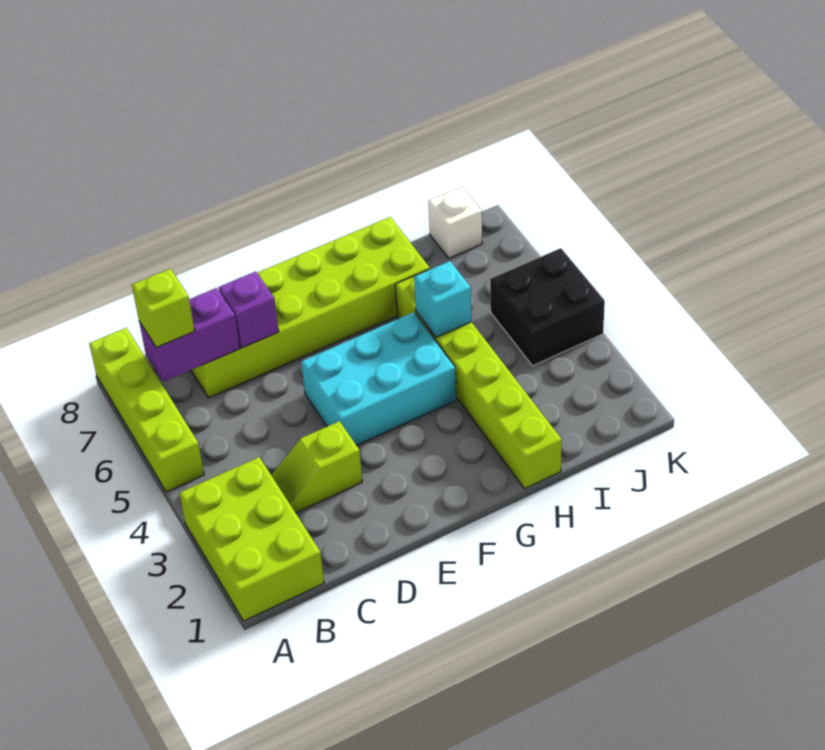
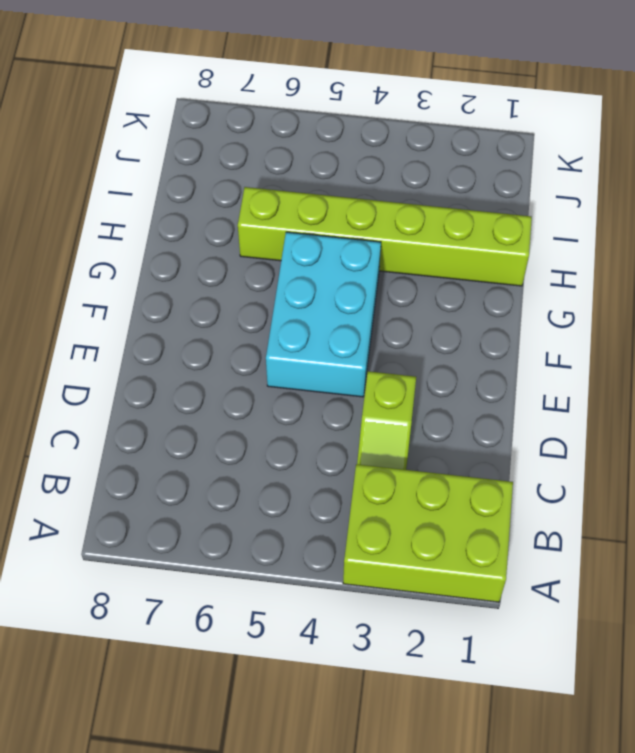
none -> lime 1x4 brick [89,328,204,492]
none -> lime 2x6 brick [191,217,430,398]
none -> black 2x2 brick [490,248,605,366]

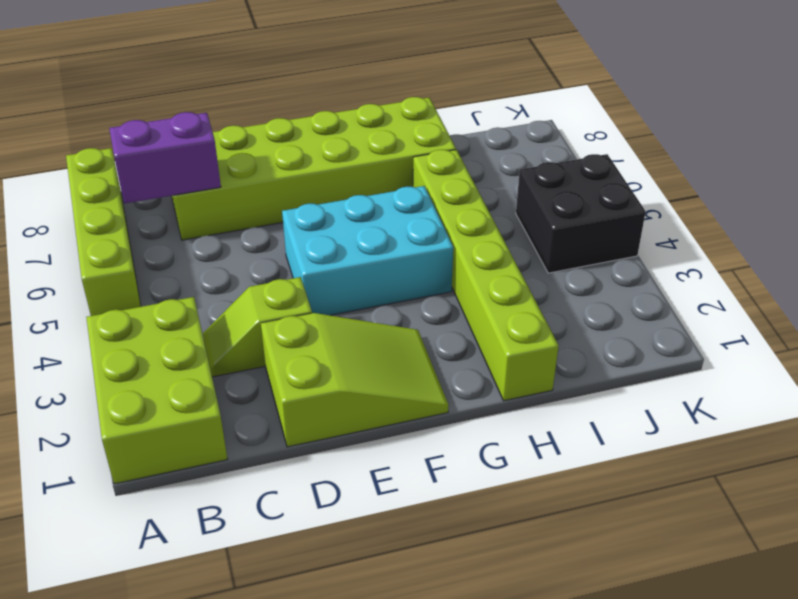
lime 2x3 slope [261,313,449,447] -> none
none -> white 1x1 brick [428,187,482,258]
none -> purple 1x1 brick [219,271,279,348]
none -> cyan 1x1 brick [414,261,472,337]

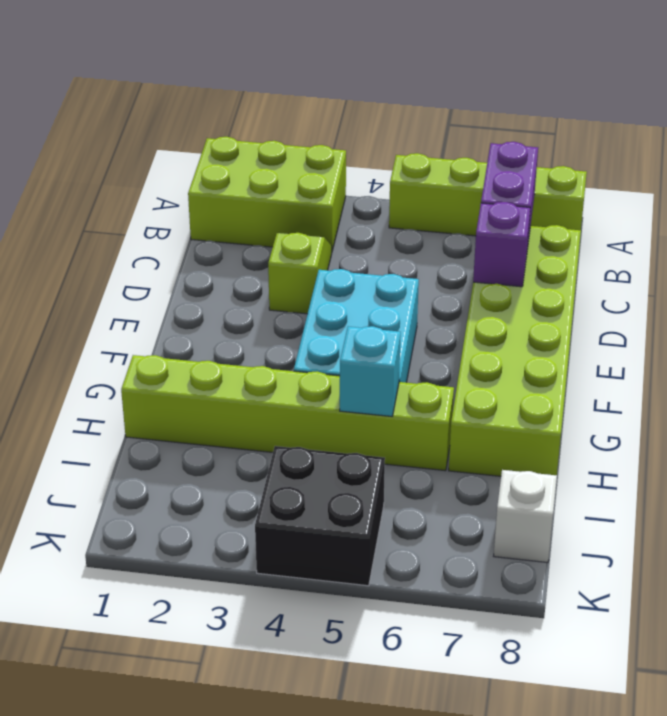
none -> lime 1x1 brick [132,269,195,348]

